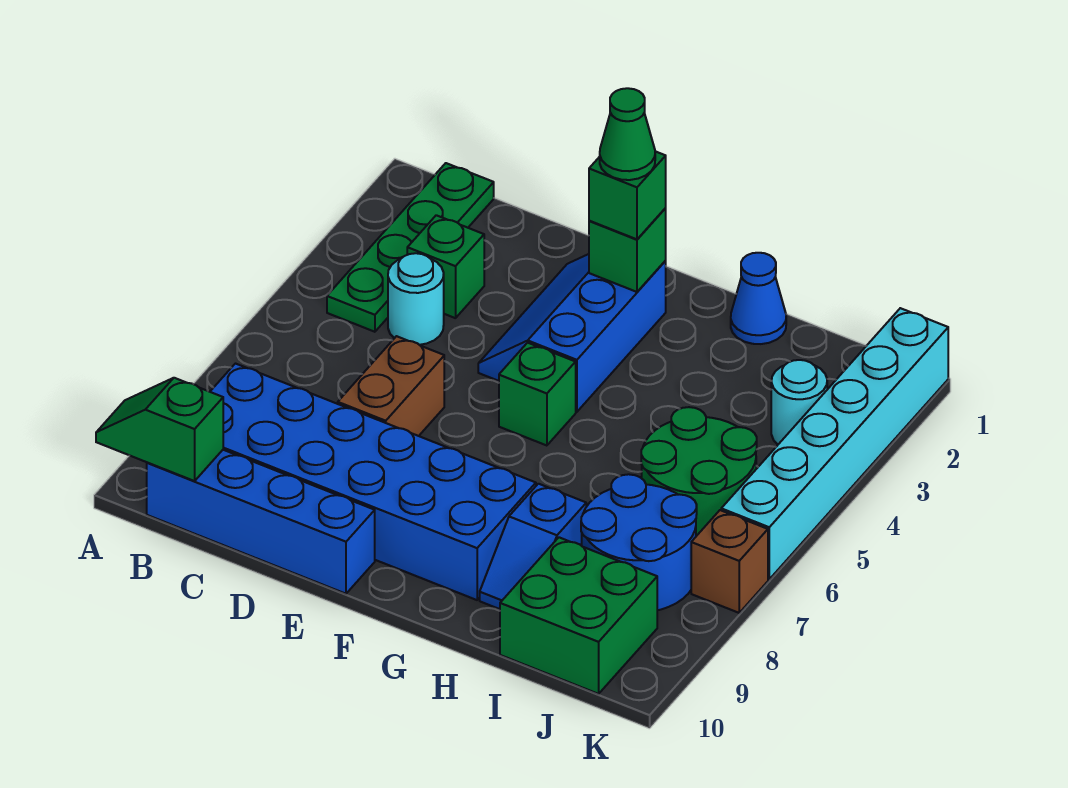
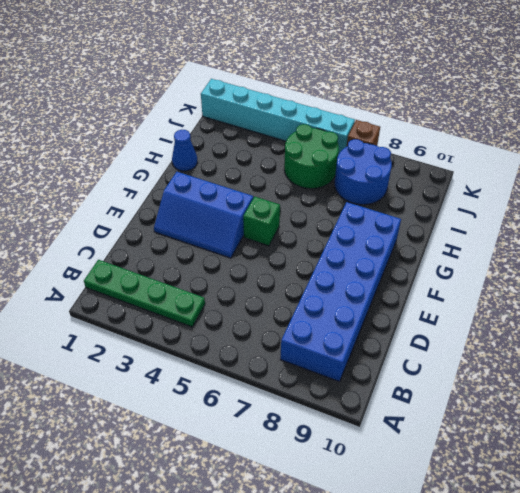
none -> blue 1x4 brick [147,450,375,594]
none -> green 1x1 brick [407,215,484,318]
none -> cyan 1x1 round brick [388,253,444,345]

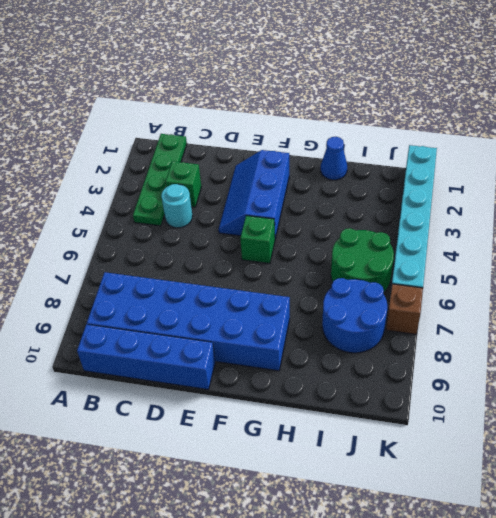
none -> brown 1x2 brick [338,336,444,436]
none -> blue 1x2 slope [480,484,586,609]
none -> green 2x2 brick [500,537,657,694]

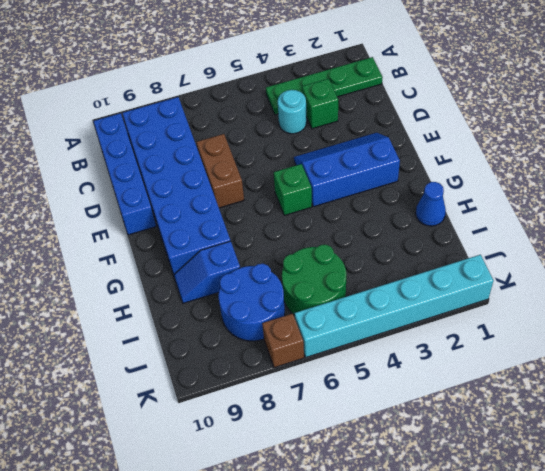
brown 1x2 brick [196,134,244,208] -> brown 1x2 brick turned to [338,336,444,436]
none -> green 2x2 brick [500,537,657,694]
none -> cyan 1x1 round brick [771,360,827,444]
none -> green 1x2 slope [96,378,223,481]

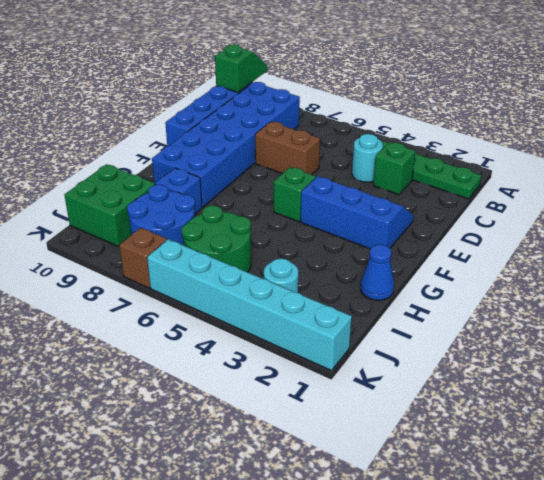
none -> green 1x1 brick [589,208,666,292]
none -> green 1x1 brick [589,151,666,239]
none -> green 1x1 cone [600,88,655,180]

